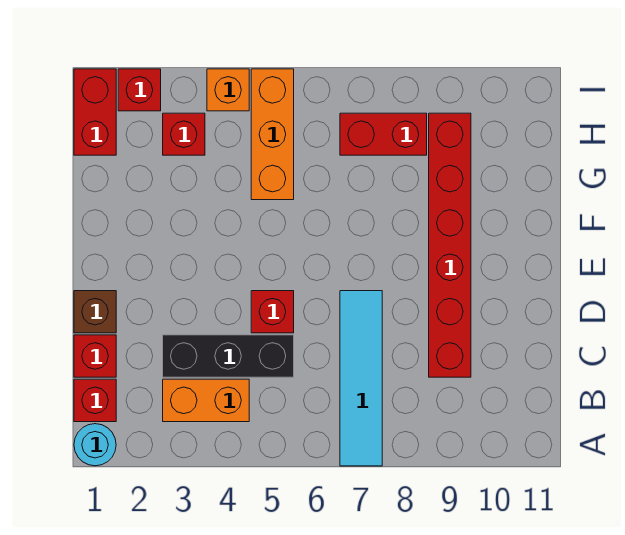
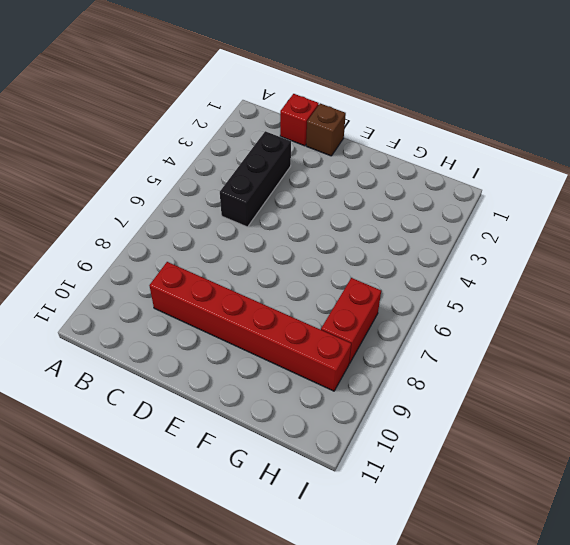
none -> cyan 1x1 round brick [74,424,116,466]
none -> cyan 1x4 tile [340,291,382,466]
none -> red 1x1 brick [74,379,116,422]

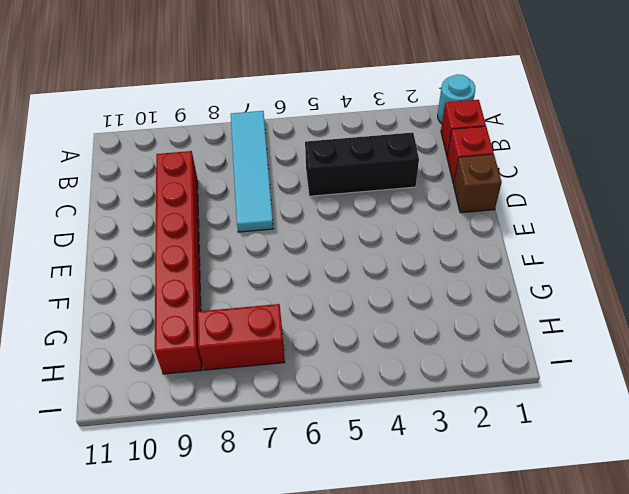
none -> orange 1x2 brick [163,379,249,422]
none -> red 1x1 brick [251,291,294,333]
none -> orange 1x3 brick [251,69,294,200]

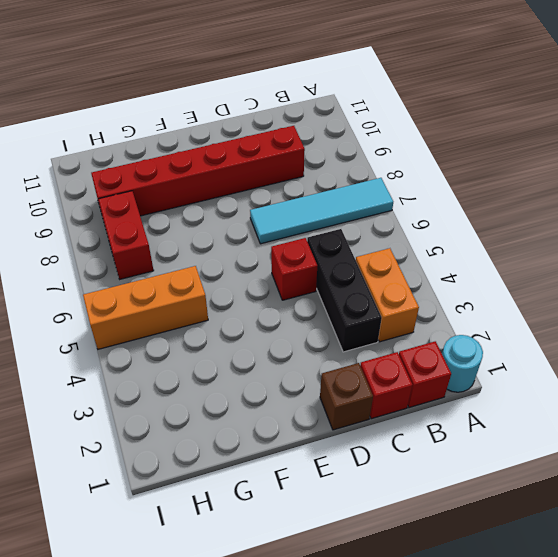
none -> red 1x2 brick [74,69,116,155]
none -> red 1x1 brick [163,113,205,155]
none -> red 1x1 brick [118,69,161,111]

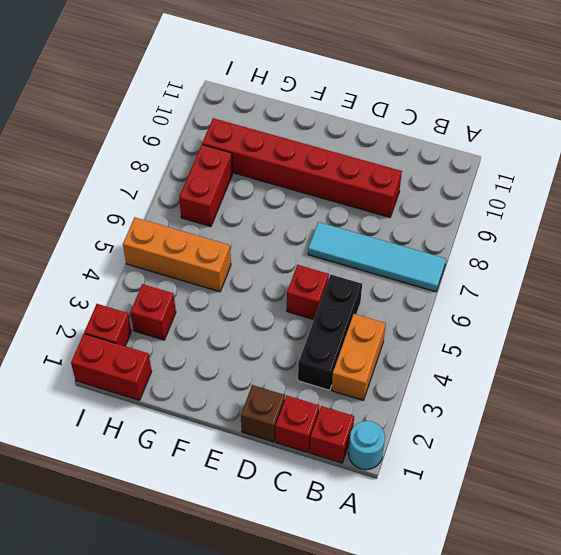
none -> orange 1x1 brick [207,69,249,111]

